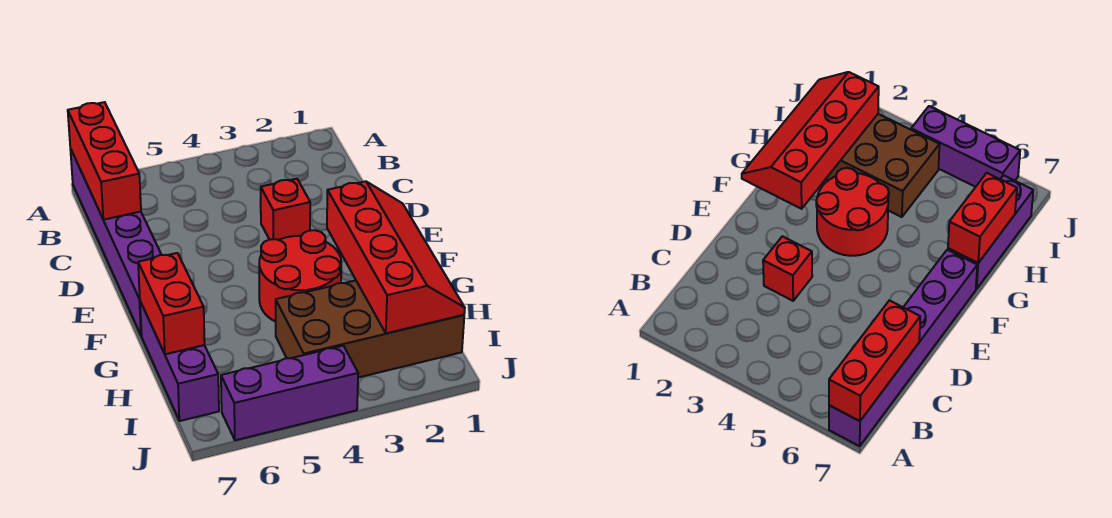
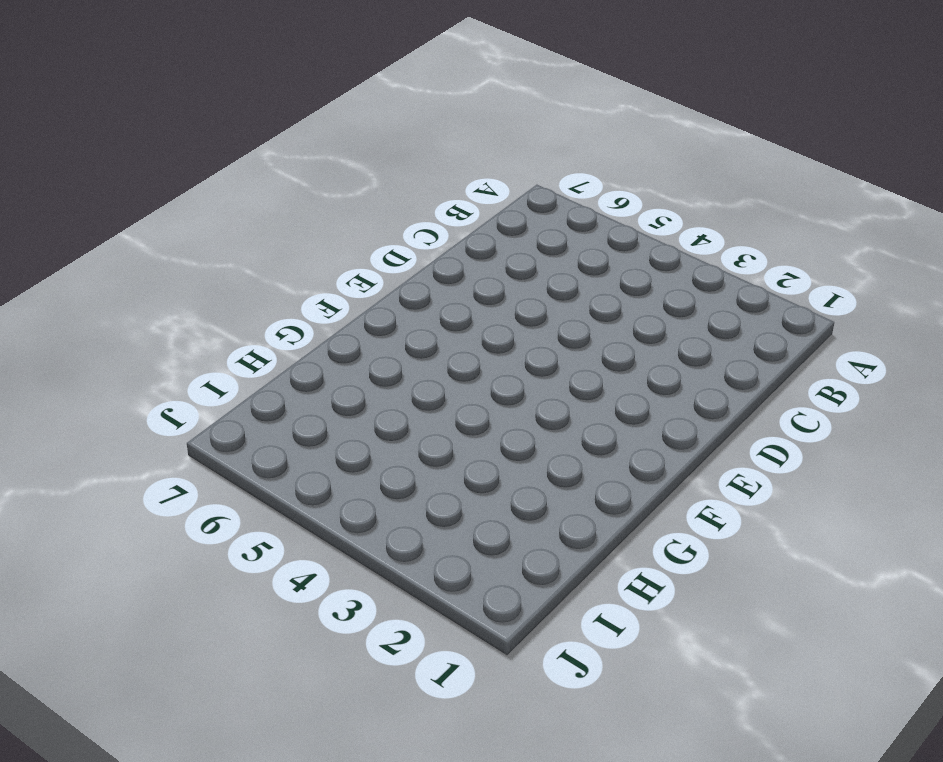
none -> purple 1x6 brick [70,149,161,336]
none -> red 1x1 brick [260,179,310,240]

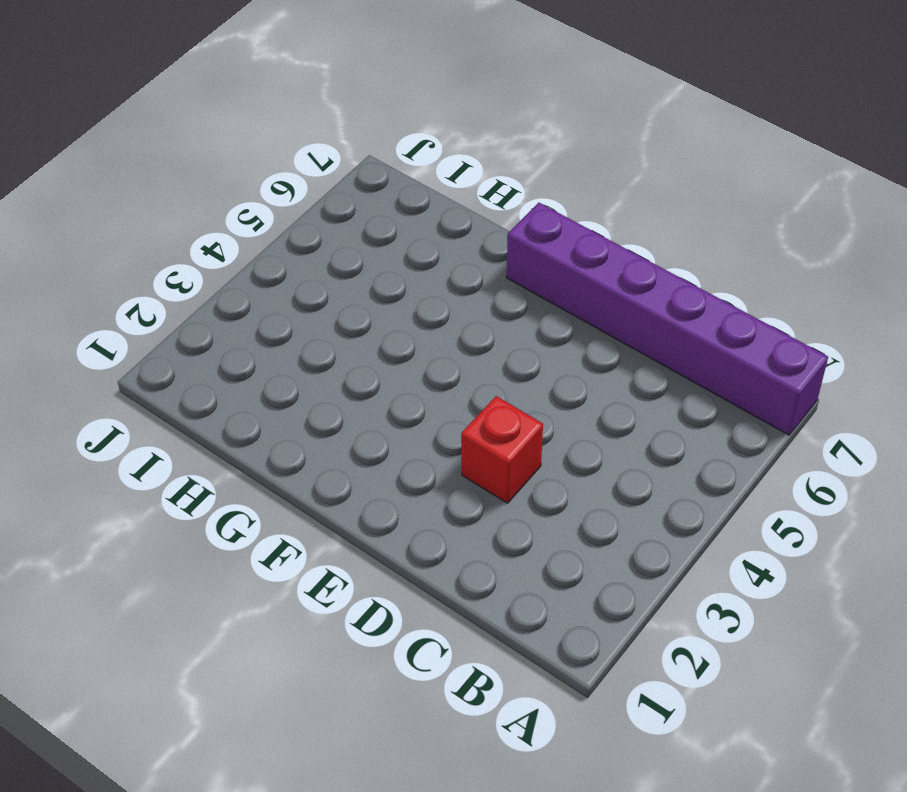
none -> red 2x2 round brick [259,230,341,322]
none -> purple 1x3 brick [140,302,219,421]

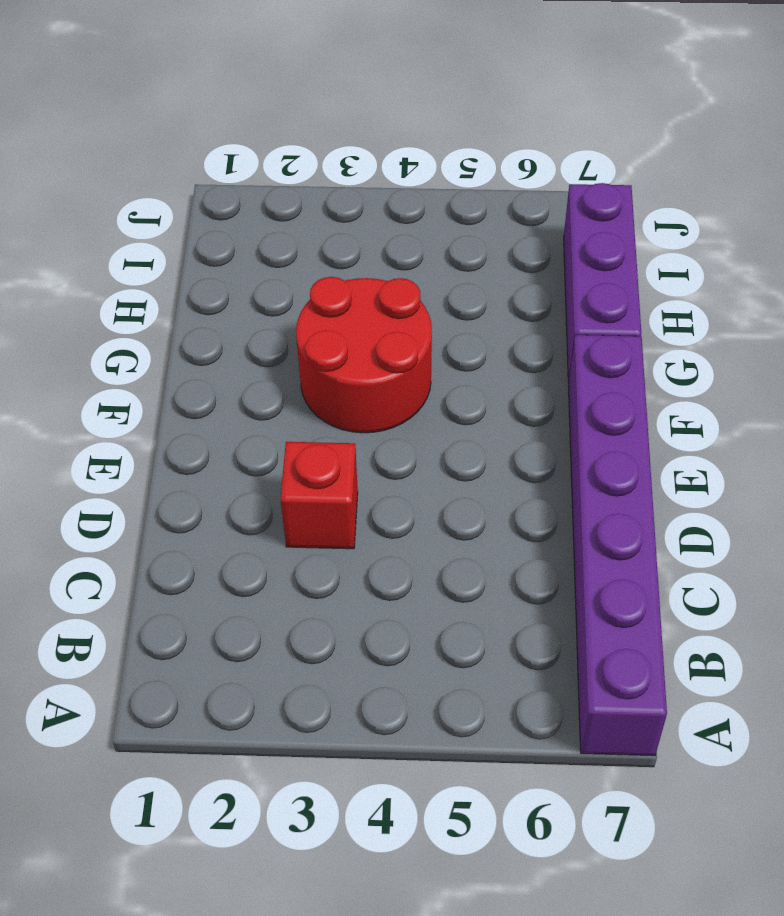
none -> brown 2x4 brick [276,281,464,378]
none -> purple 1x3 brick [221,346,358,440]

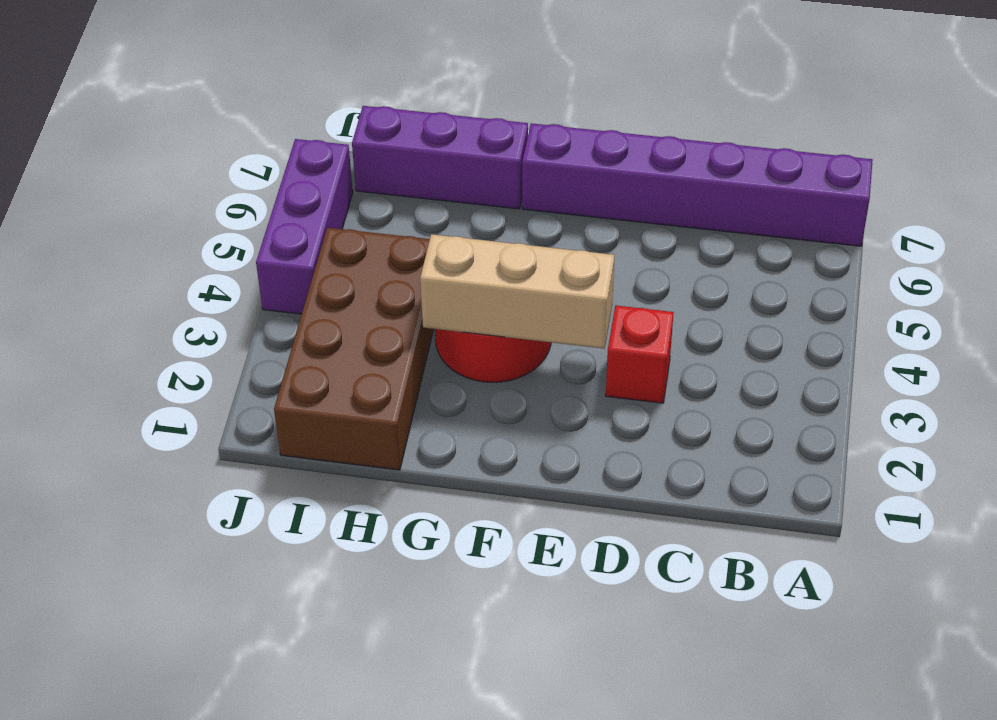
tan 1x3 brick [420,234,615,349] -> none
none -> red 1x3 brick [68,102,141,220]
none -> red 2x4 slope [327,181,465,333]

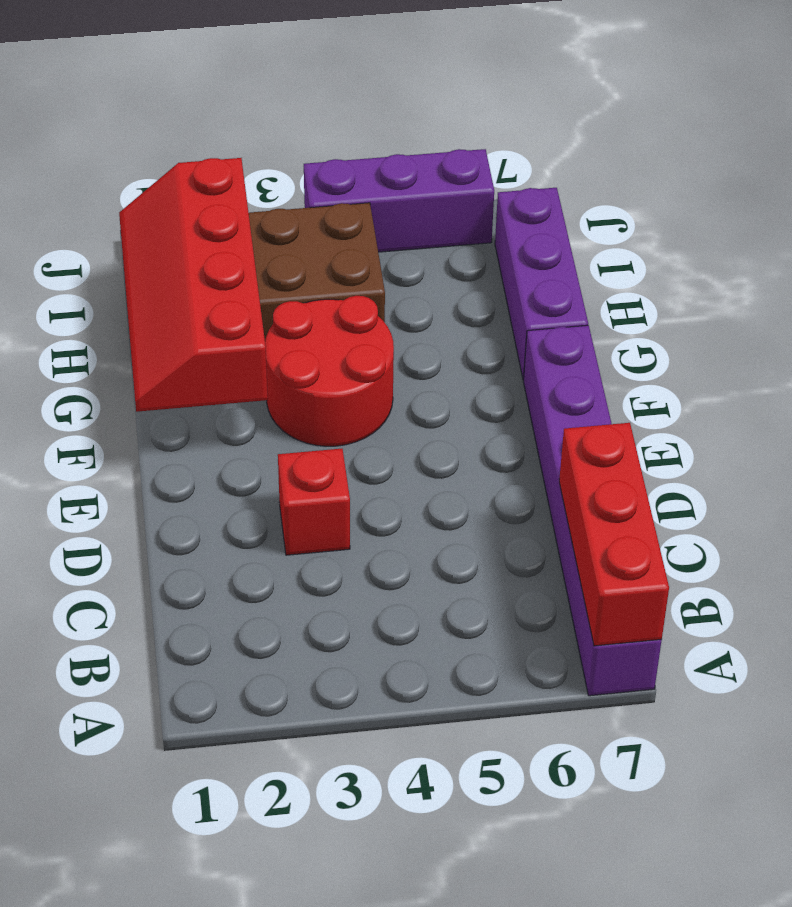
none -> red 1x2 brick [138,253,205,354]

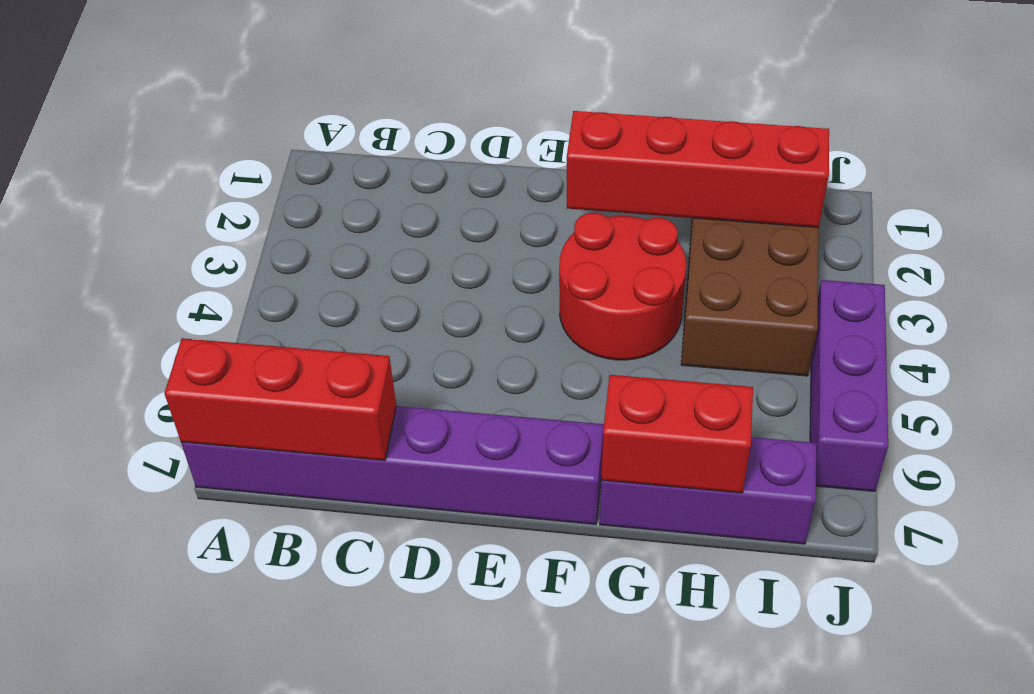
none -> red 1x1 brick [260,179,310,240]

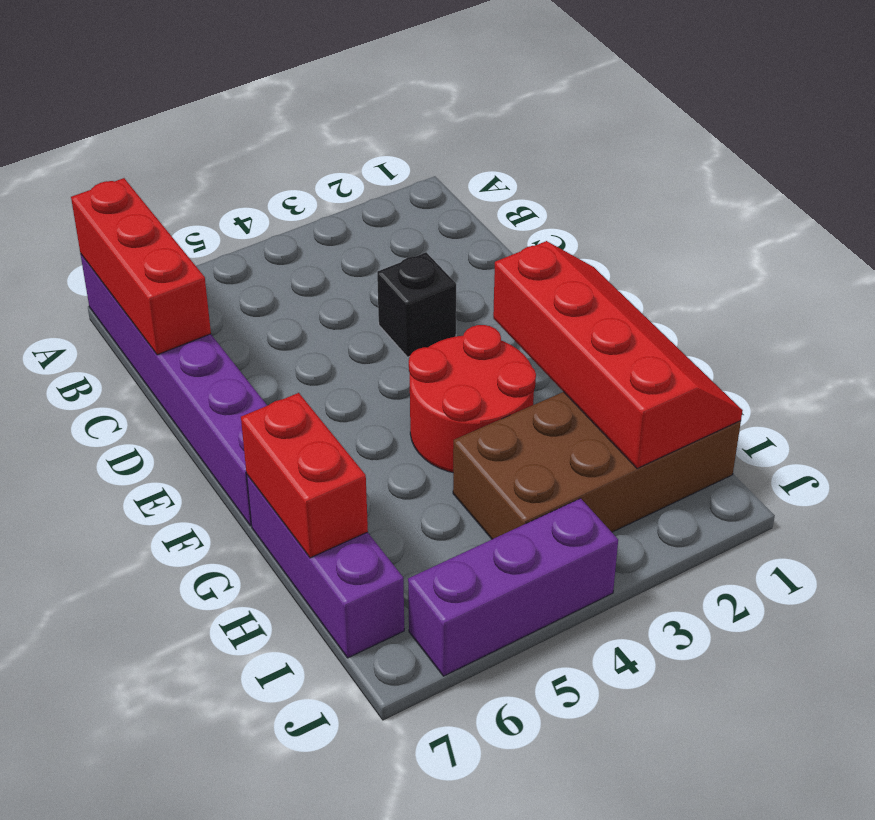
black 1x1 brick [377,252,456,357] -> red 1x1 brick [260,179,310,240]

